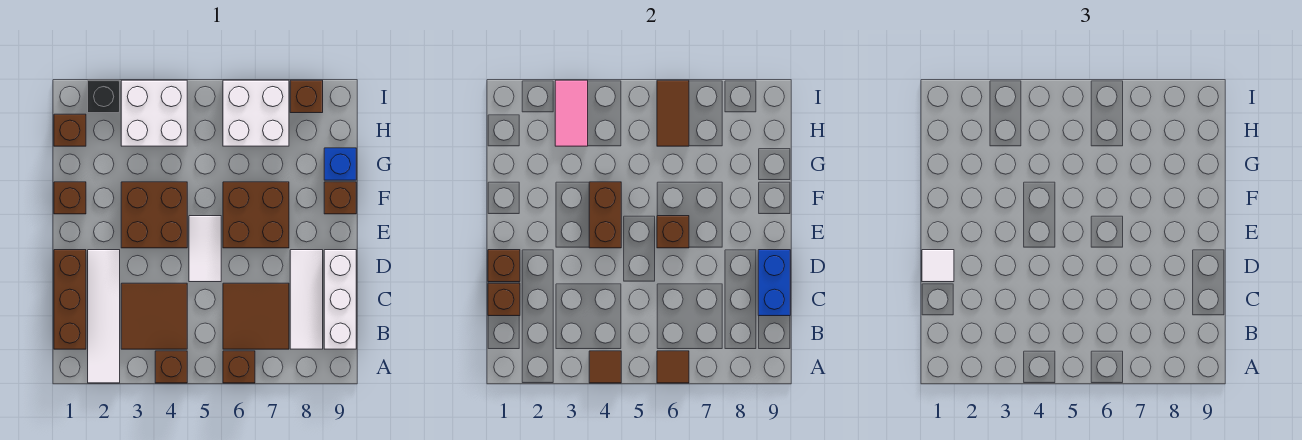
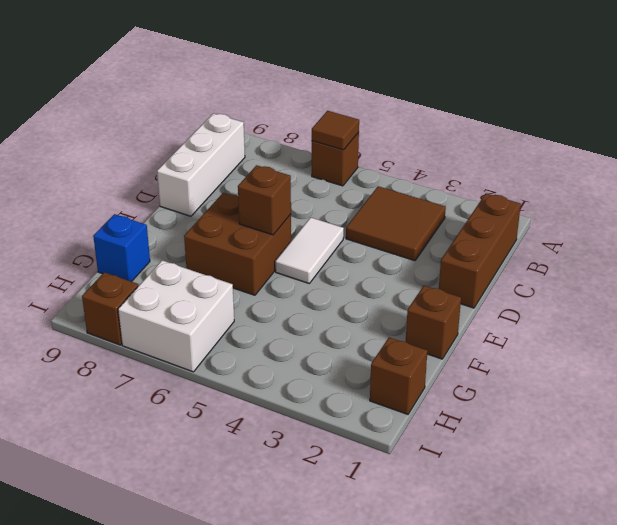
none -> white 1x4 tile [88,250,120,383]
none -> brown 1x1 brick [155,351,187,383]
none -> brown 2x2 tile [223,283,289,349]

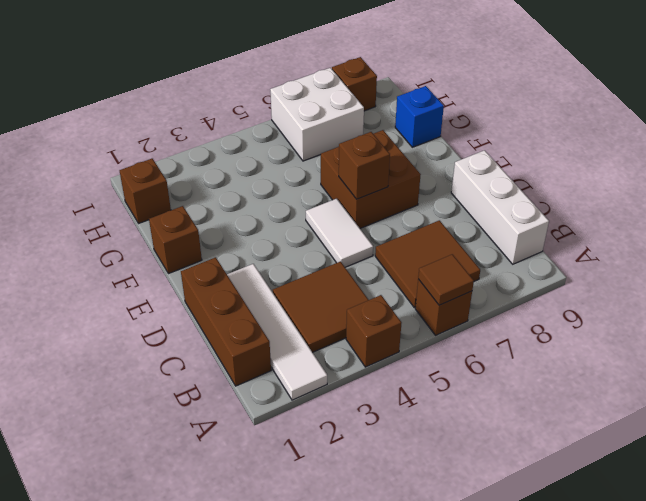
none -> white 1x3 tile [290,250,323,349]
none -> brown 2x2 brick [121,182,187,248]
none -> brown 1x1 brick [324,182,356,214]

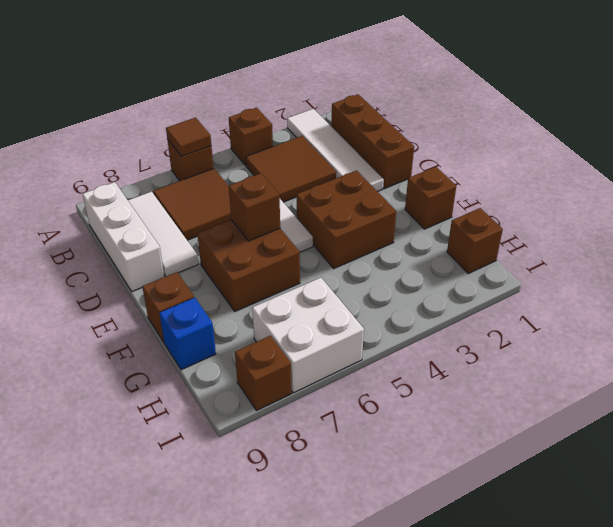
none -> white 2x2 brick [121,80,187,146]
none -> black 1x1 brick [88,80,120,113]
none -> brown 1x1 tile [589,351,621,383]

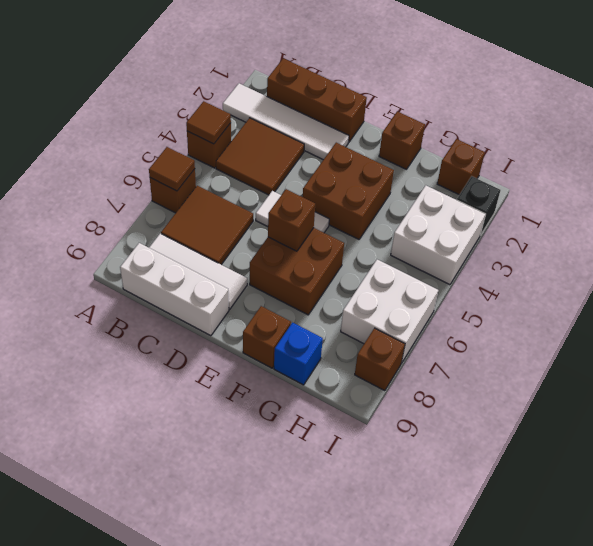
none -> brown 1x1 brick [488,283,520,316]
none -> blue 1x2 brick [758,250,790,316]
none -> brown 1x1 brick [488,250,520,282]

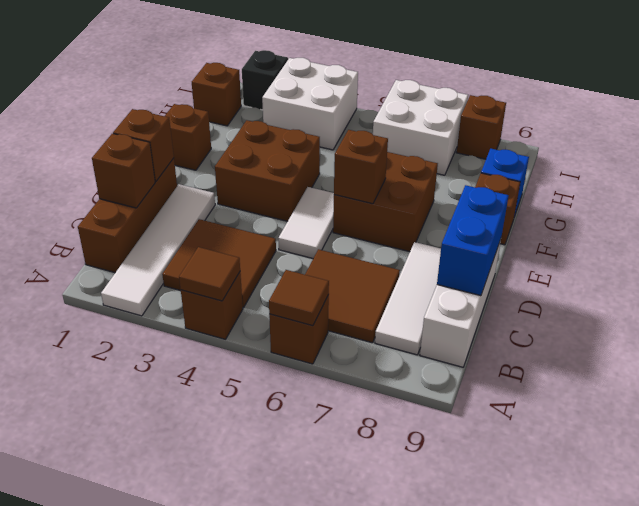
none -> brown 1x2 brick [589,182,621,248]
none -> pink 1x2 tile [555,80,588,146]
none -> brown 1x2 tile [657,80,689,146]

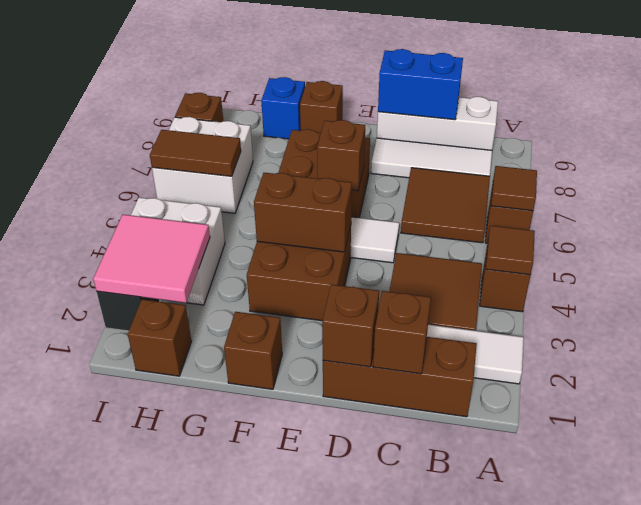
pink 2x2 tile [93,215,210,303] -> pink 1x2 tile [555,80,588,146]
none -> white 1x1 tile [922,250,954,282]

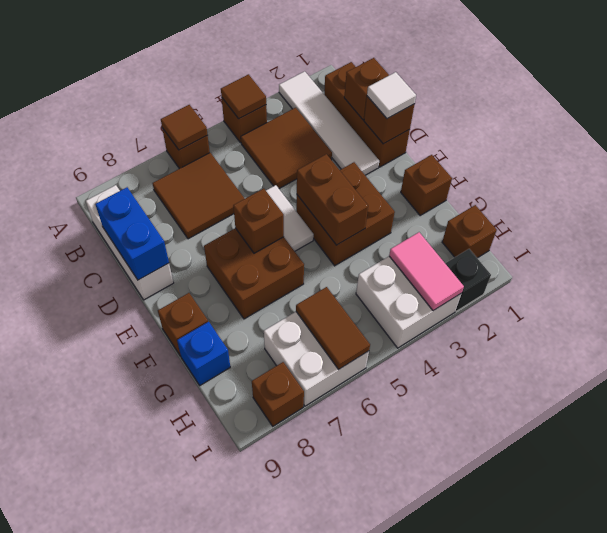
none -> white 1x3 tile [290,250,323,349]

